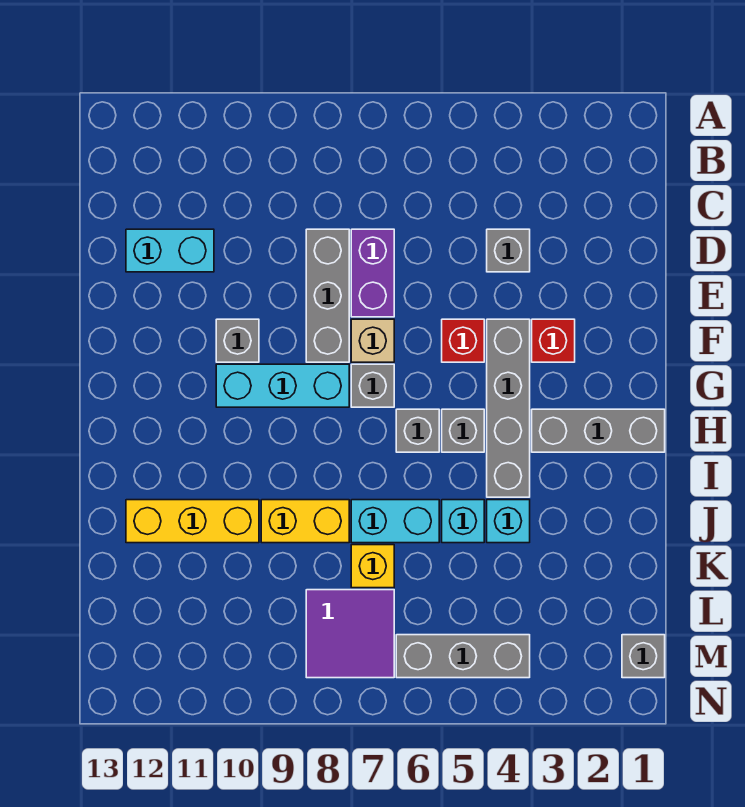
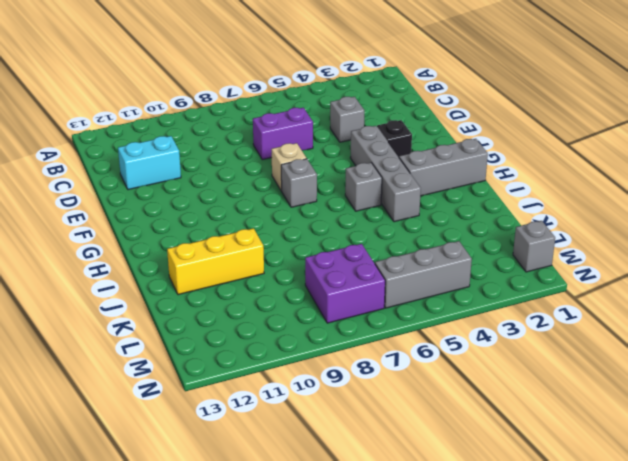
purple 1x2 brick [253,108,313,160] -> purple 1x2 brick turned to [351,229,394,317]
black 1x1 brick [377,120,412,157] -> red 1x1 brick [532,319,575,362]
purple 2x2 brick [305,244,385,323] -> purple 2x2 tile [306,590,394,678]
none -> grey 1x3 brick [306,229,349,362]
none -> red 1x1 brick [442,319,484,362]
none -> grey 1x1 brick [216,319,259,362]

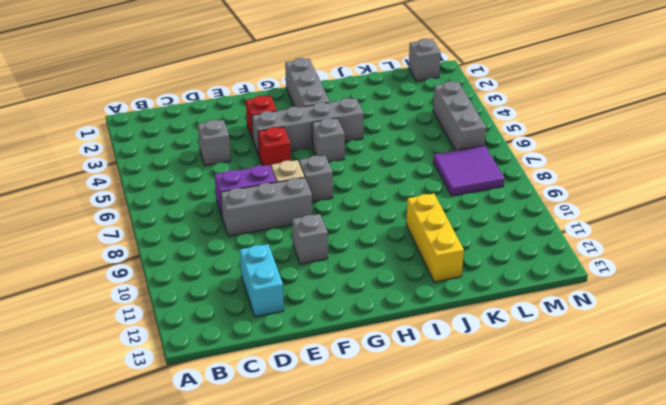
none -> cyan 1x3 brick [216,364,349,407]
none -> grey 1x1 brick [396,409,439,452]
none -> cyan 1x1 brick [487,500,530,543]

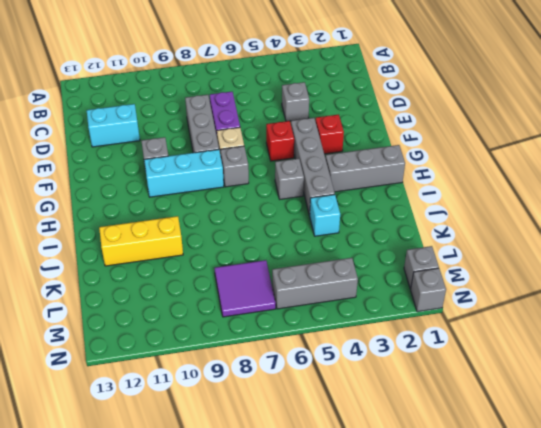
grey 1x1 brick [411,268,446,312] -> grey 1x1 brick moved to [396,409,439,452]
none -> cyan 1x1 brick [442,500,484,543]
none -> cyan 1x2 brick [351,500,439,543]
none -> yellow 1x2 brick [261,500,349,543]

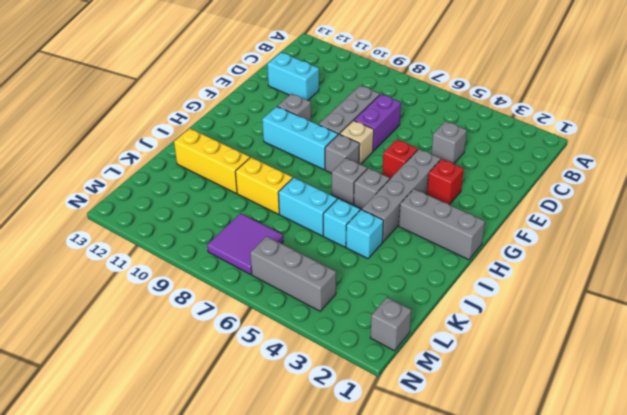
none -> yellow 1x1 brick [351,545,394,588]

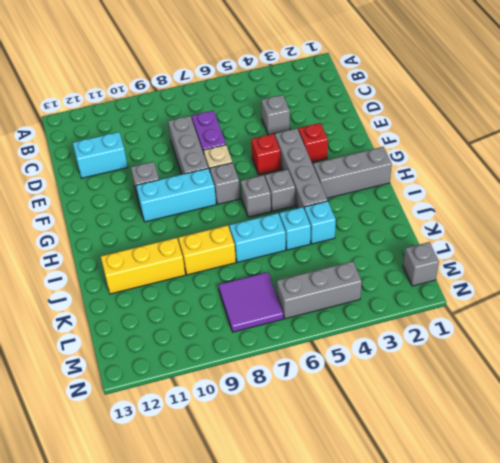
none -> yellow 1x1 brick [351,545,394,588]

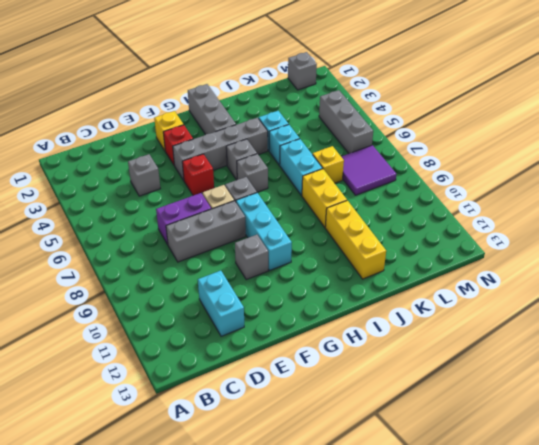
yellow 1x1 brick [154,111,184,151] -> none

